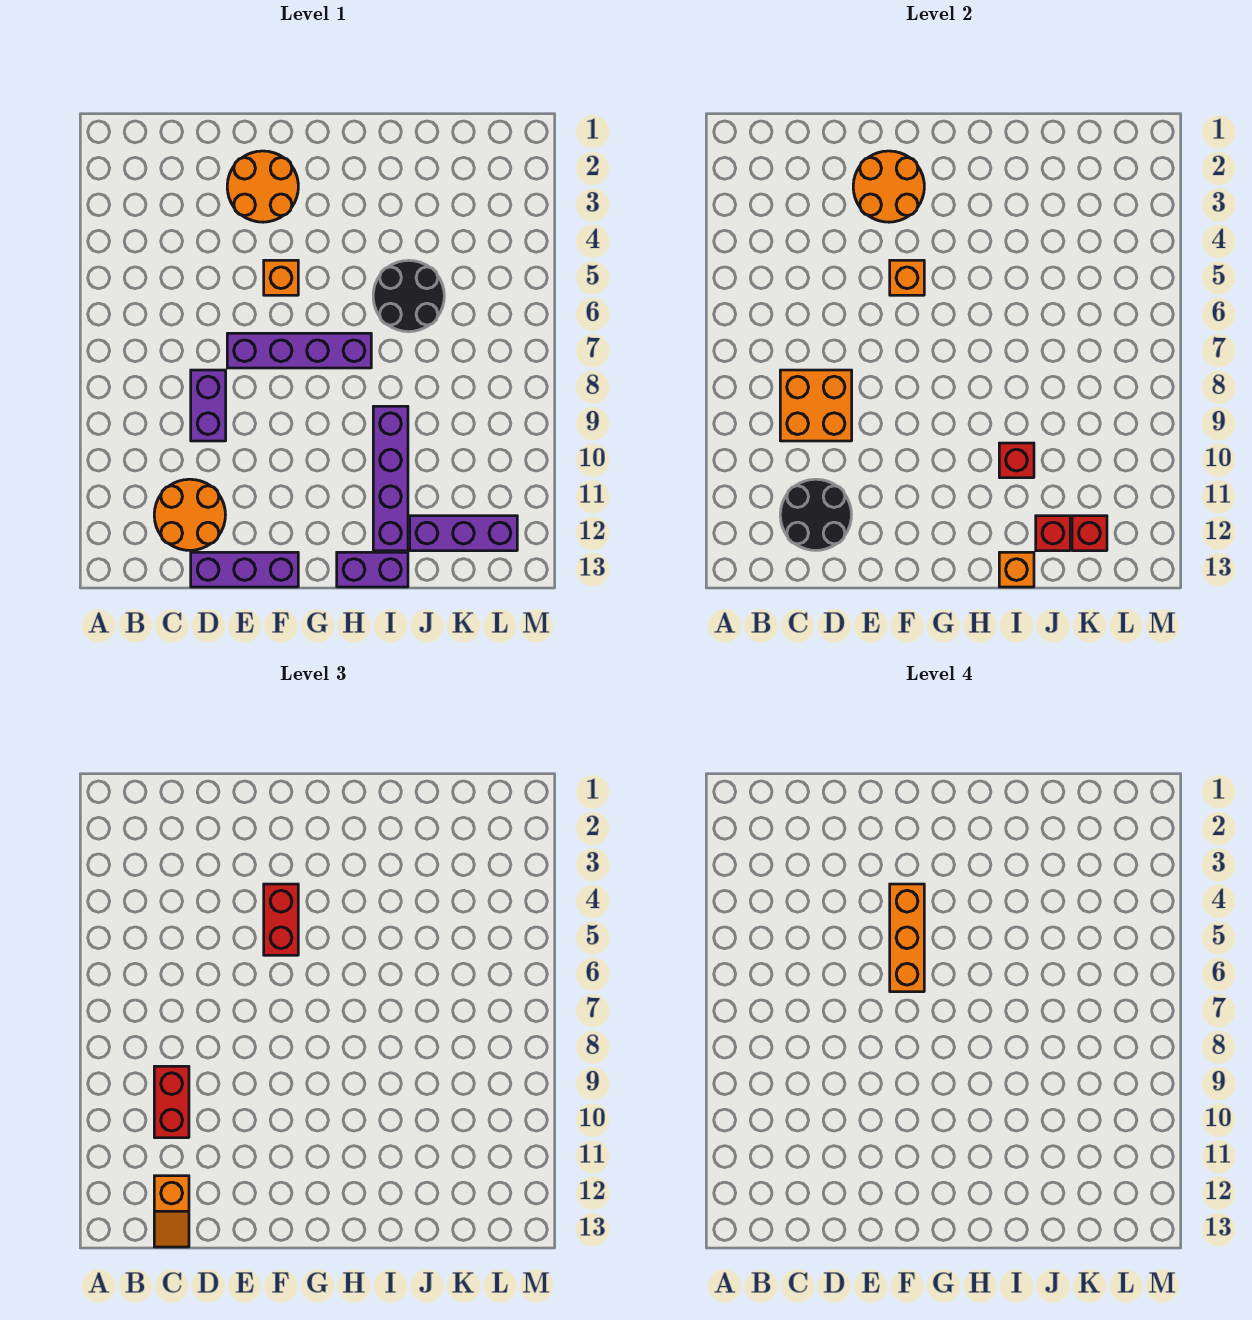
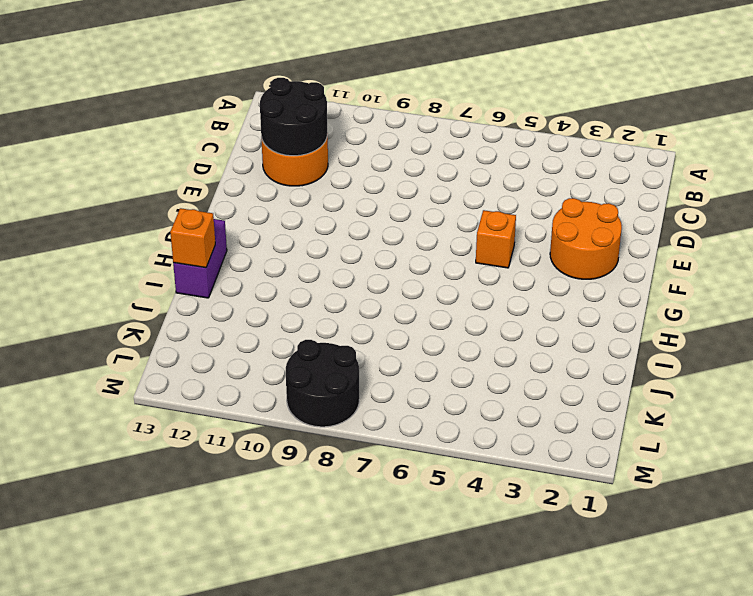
black 2x2 round brick [286,340,359,427] -> black 2x2 round brick moved to [373,260,444,332]
none -> purple 1x2 brick [191,370,226,441]
none -> purple 1x3 brick [191,552,298,587]
none -> purple 1x4 brick [227,333,371,368]

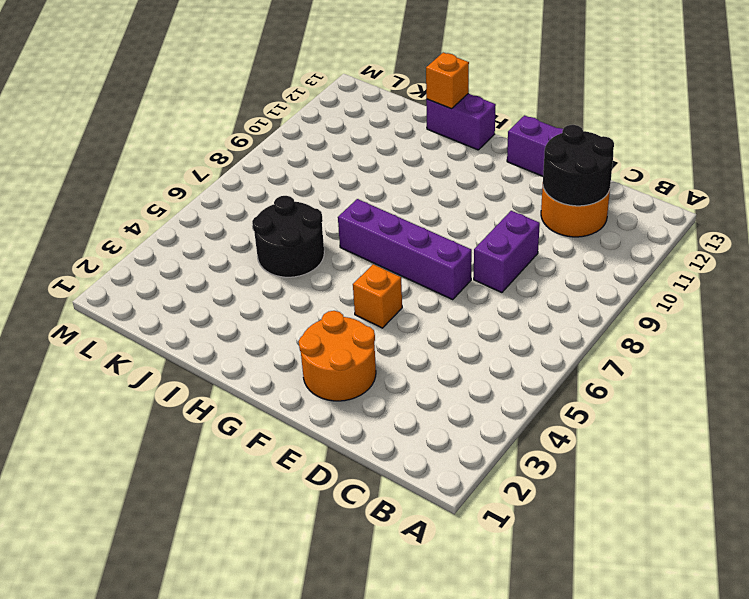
none -> purple 1x4 brick [373,406,408,551]
none -> purple 1x3 brick [410,516,517,551]
none -> orange 2x2 brick [780,370,852,441]

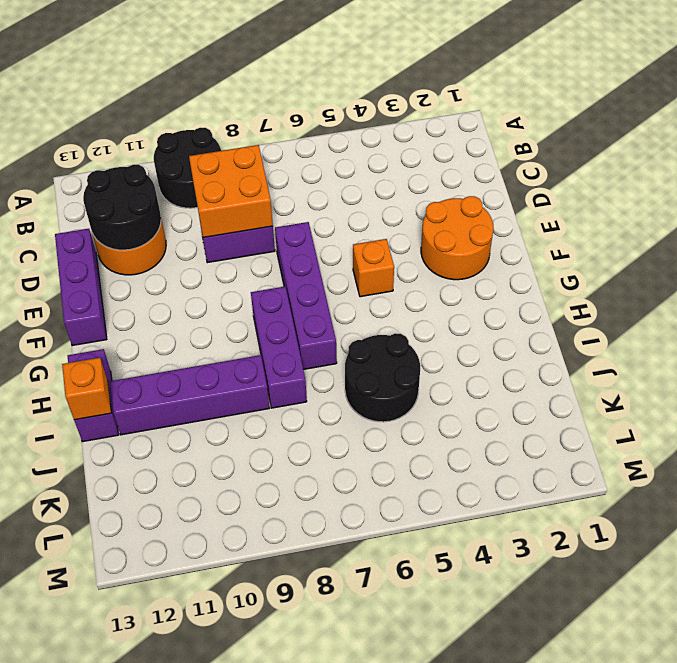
black 2x2 round brick [154,128,221,208] -> none
purple 1x3 brick [251,287,307,408] -> purple 1x3 brick moved to [410,516,517,551]
none -> orange 2x2 round brick [853,151,924,222]
none -> orange 1x1 brick [890,260,924,295]
none -> red 1x1 brick [999,443,1034,478]

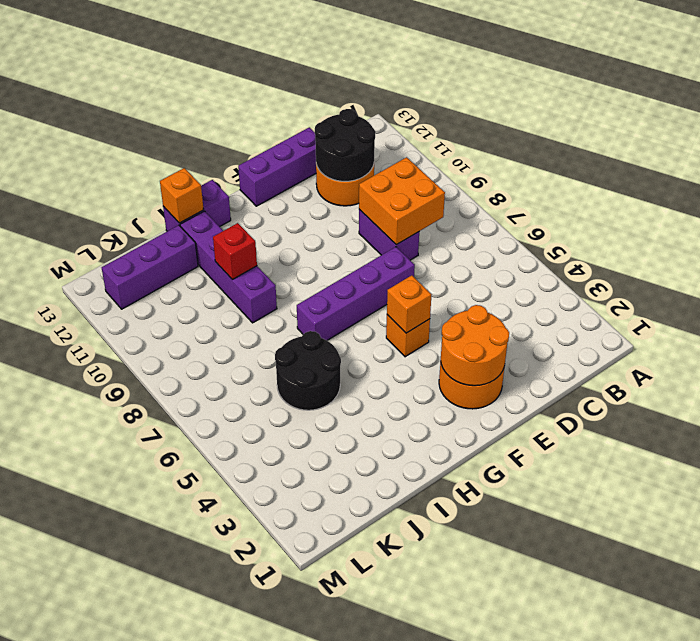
none -> red 1x1 brick [1036,516,1070,551]
none -> red 1x1 brick [1072,516,1107,551]
none -> red 1x2 brick [154,1066,189,1138]

